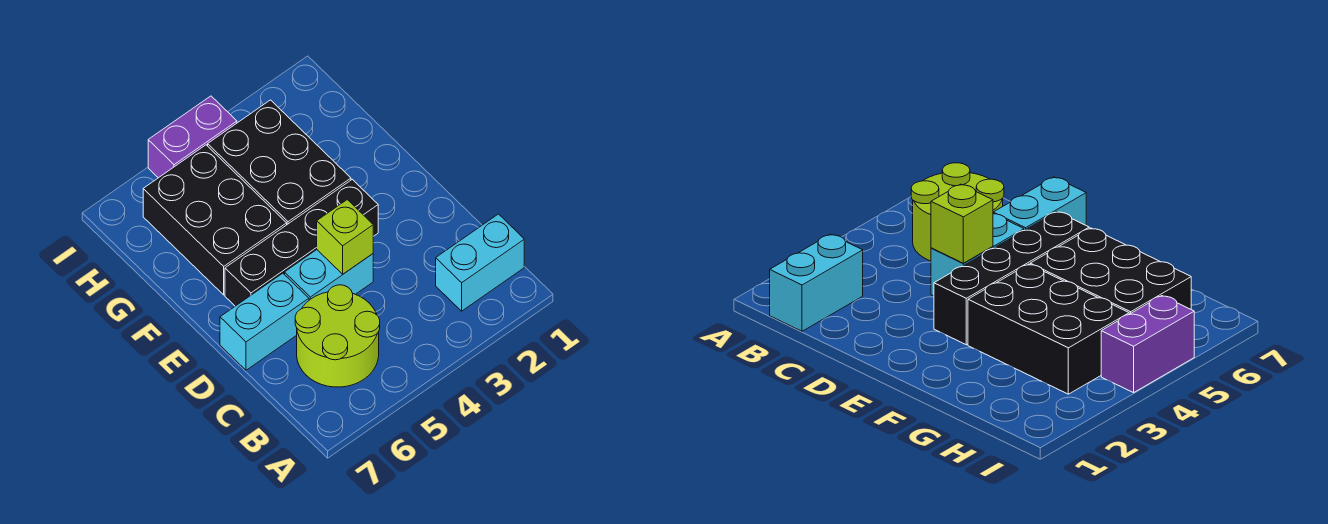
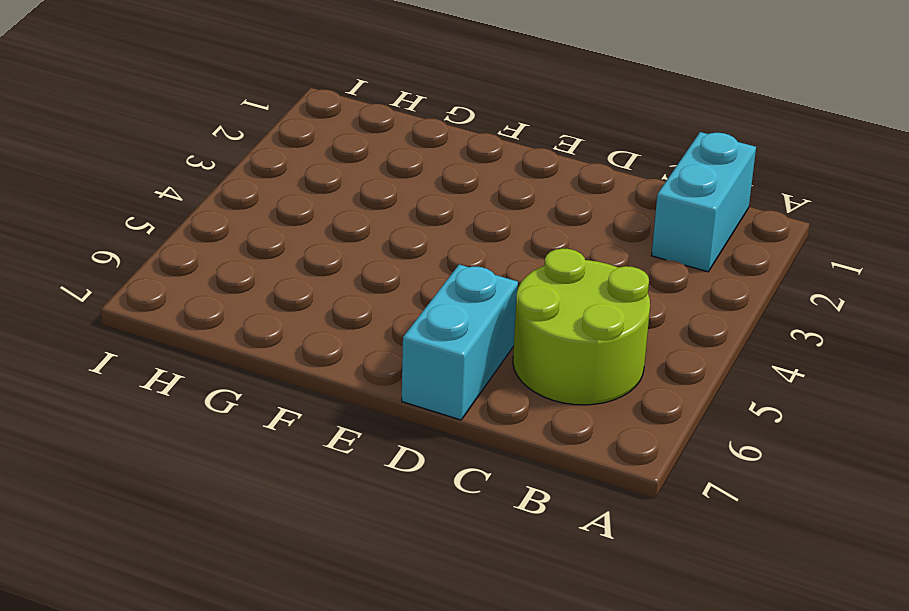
none -> cyan 1x2 brick [285,250,373,300]
none -> black 1x4 brick [225,180,378,306]

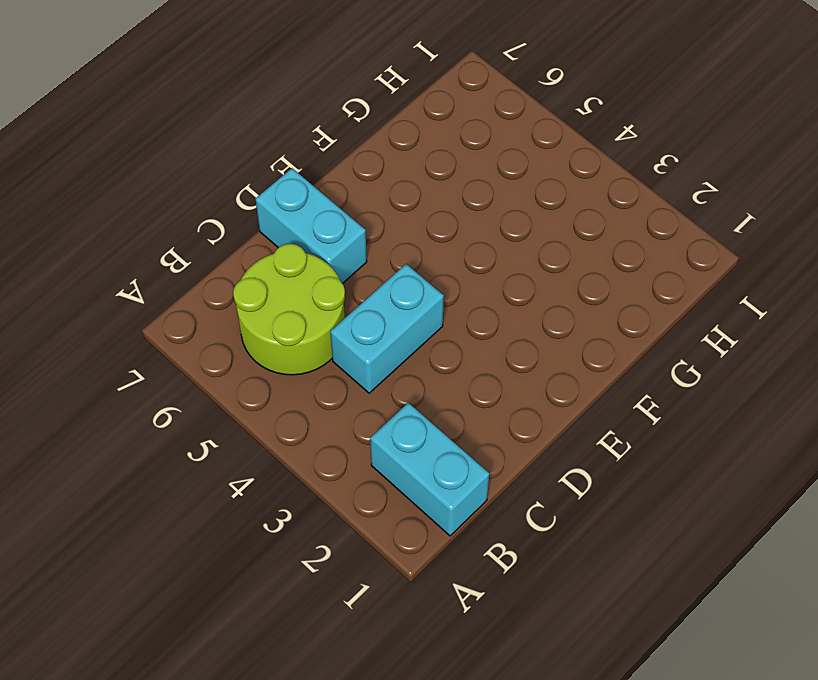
cyan 1x2 brick [330,264,444,393] -> cyan 1x2 brick turned to [285,250,373,300]
none -> black 1x4 brick [225,180,378,306]
none -> black 2x3 brick [208,100,351,224]

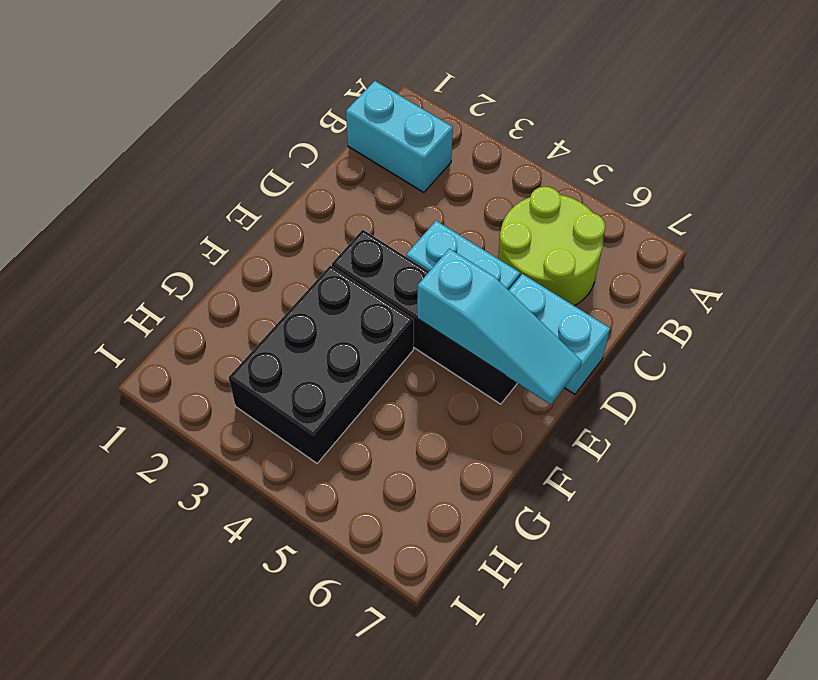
cyan 1x3 slope [417,249,581,404] -> none
none -> black 2x3 brick [143,145,287,295]
none -> purple 1x2 brick [148,96,237,178]

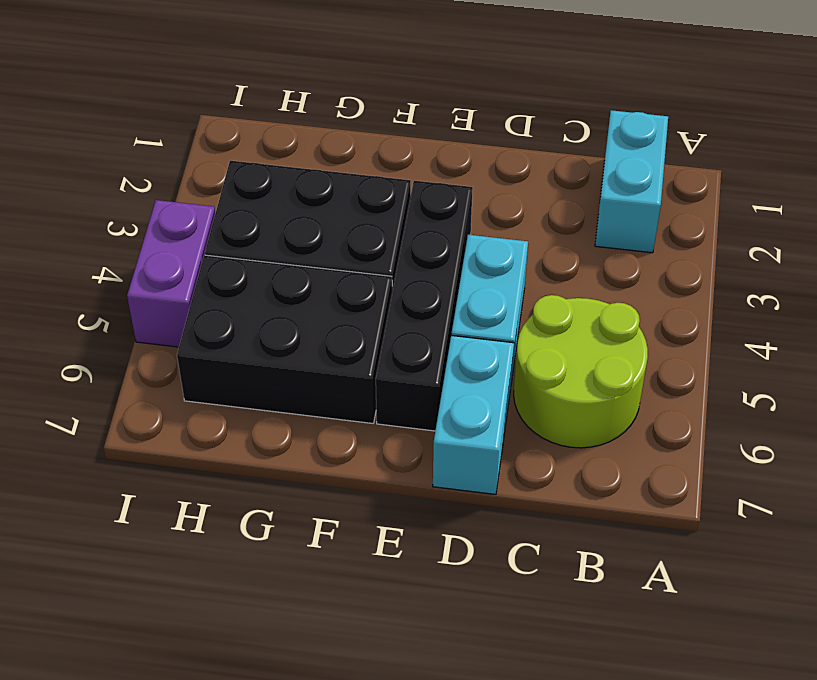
none -> lime 1x1 brick [317,200,373,274]

